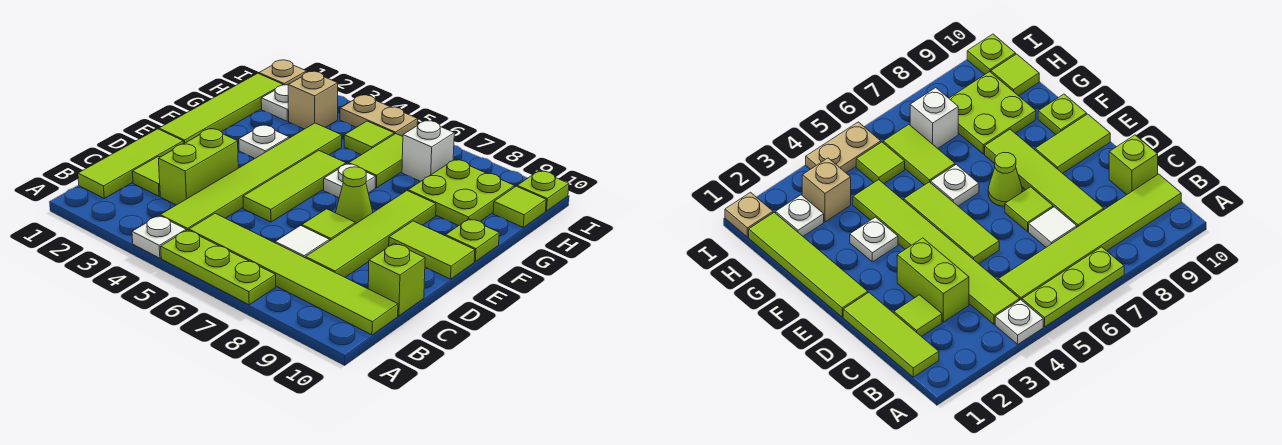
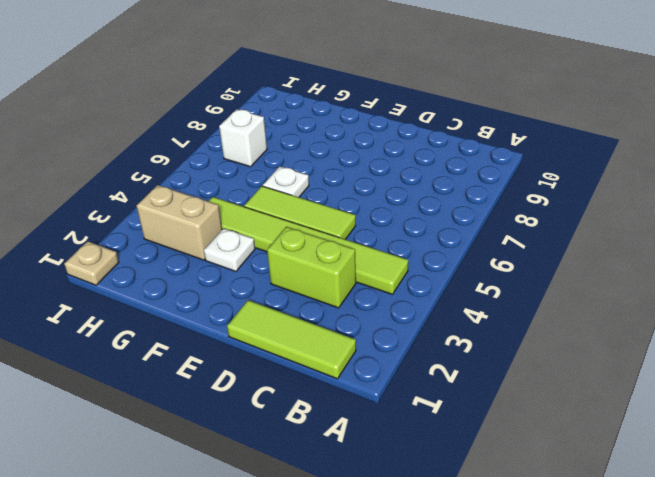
tan 1x2 brick [137,185,222,260] -> tan 1x1 brick [288,71,338,129]
none -> white 1x1 plate [132,216,186,258]
none -> lime 1x3 plate [161,230,276,305]
none -> lime 1x6 tile [189,213,398,335]

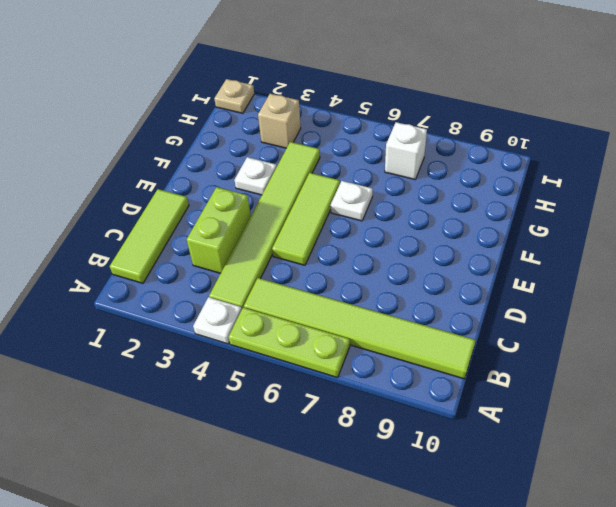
none -> lime 1x1 tile [132,157,160,196]
none -> white 1x1 tile [275,226,329,258]
none -> lime 1x4 tile [306,191,436,277]

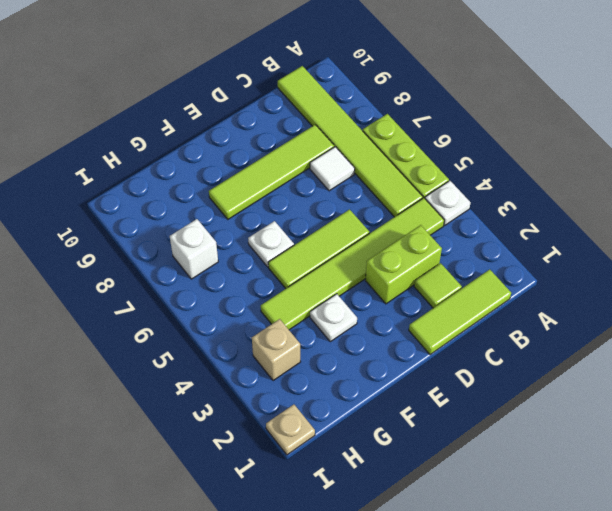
none -> lime 1x1 brick [368,243,425,316]
none -> lime 1x1 tile [302,209,355,241]
none -> lime 1x4 tile [159,73,283,144]

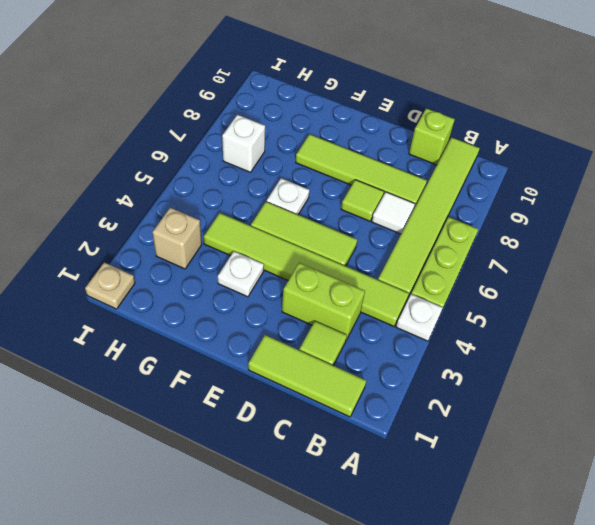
none -> lime 1x4 tile [159,73,283,144]
none -> lime 1x1 cone [336,167,373,224]
none -> lime 1x2 tile [389,221,475,279]

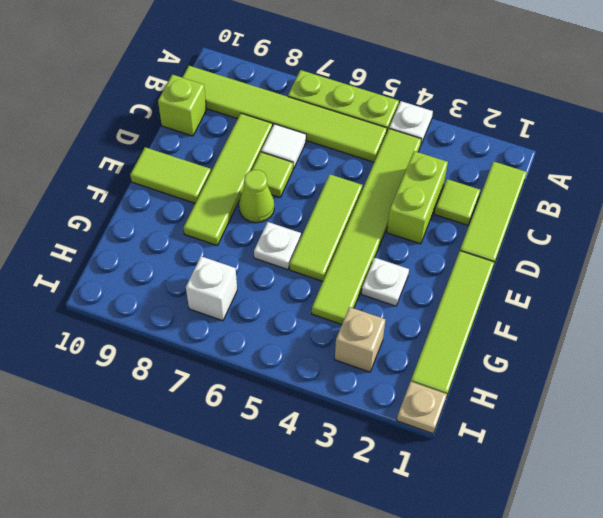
none -> lime 1x1 plate [446,219,499,261]
none -> lime 1x2 tile [349,134,403,188]
none -> lime 2x2 plate [408,159,515,226]

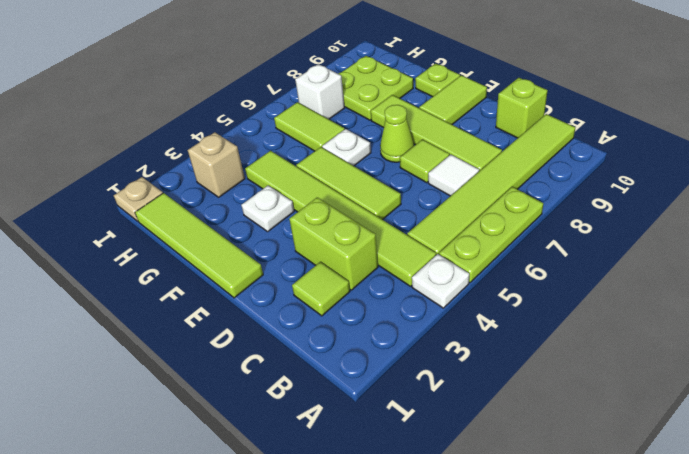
none -> lime 1x3 tile [78,129,183,198]
none -> white 1x1 plate [261,85,289,121]
none -> lime 1x1 tile [344,121,394,155]

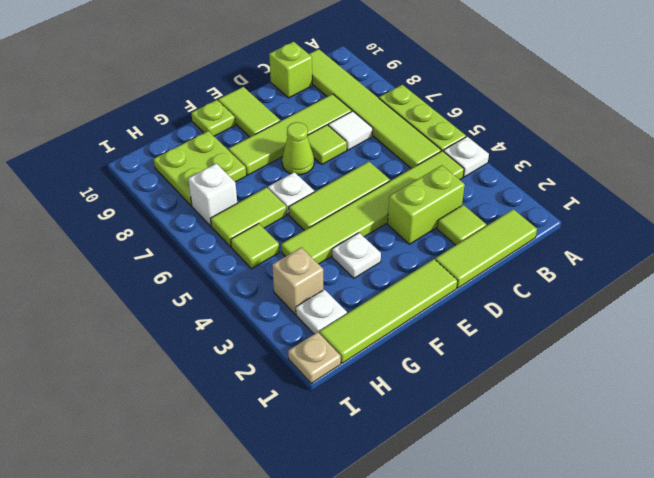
none -> lime 1x1 tile [493,186,546,227]
none -> tan 1x2 plate [340,95,418,137]
none -> lime 1x1 plate [517,171,569,211]

